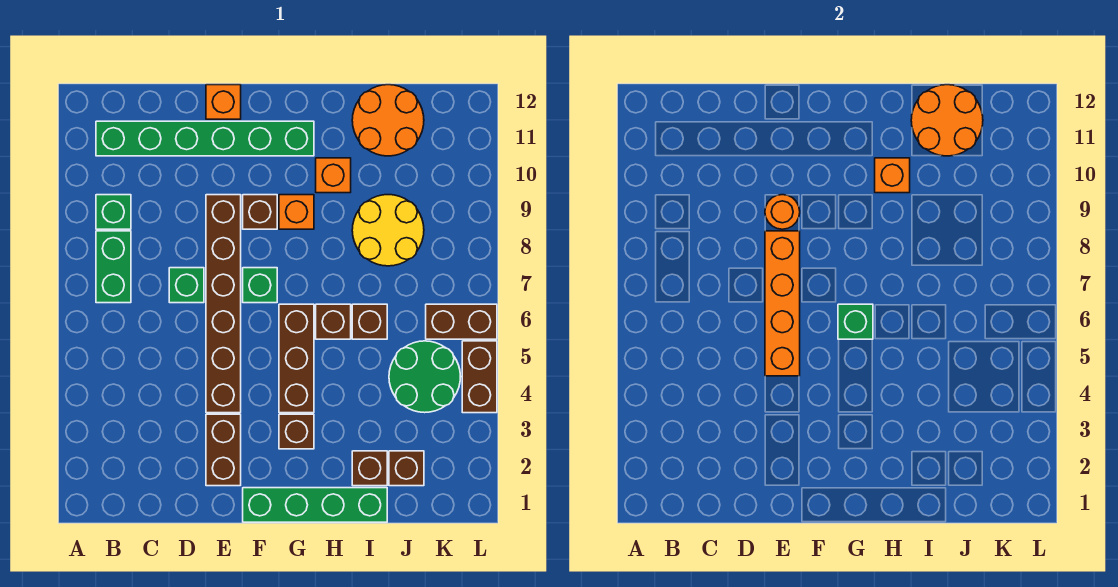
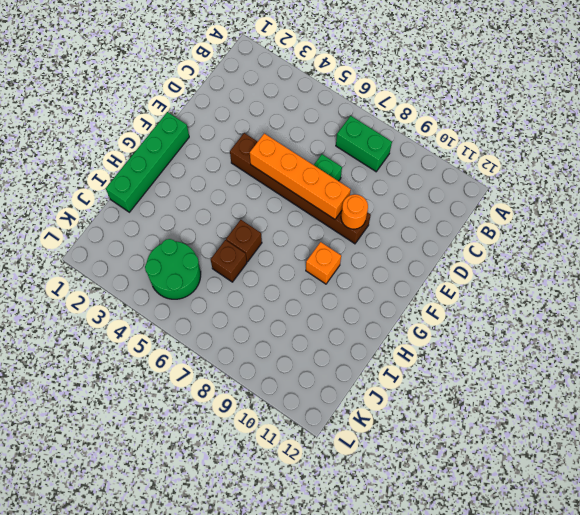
none -> green 1x1 brick [96,195,131,229]
none -> green 1x6 brick [96,121,314,156]
none -> brown 1x2 brick [206,414,241,486]

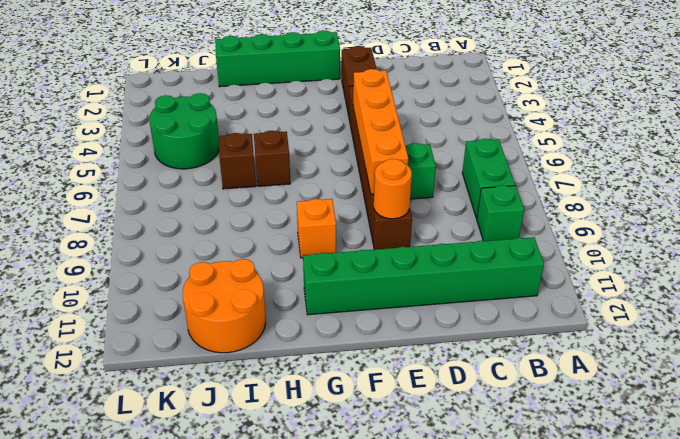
none -> orange 1x1 brick [206,85,241,119]
none -> green 1x1 brick [243,268,277,303]
none -> brown 1x1 brick [243,195,277,229]

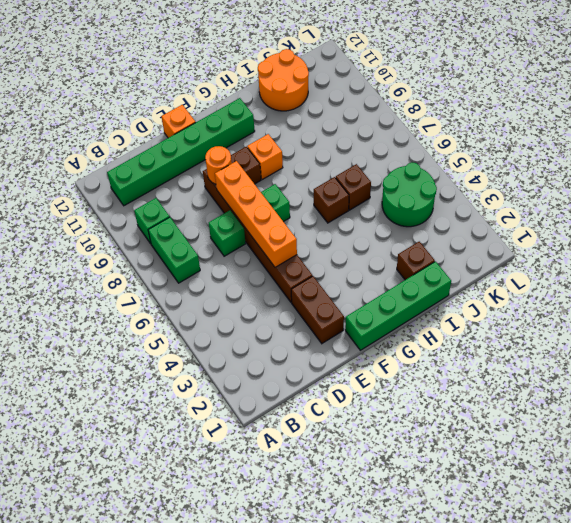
none -> brown 1x1 brick [279,414,314,449]
none -> brown 1x3 brick [279,304,314,413]
none -> orange 1x1 brick [316,158,351,193]

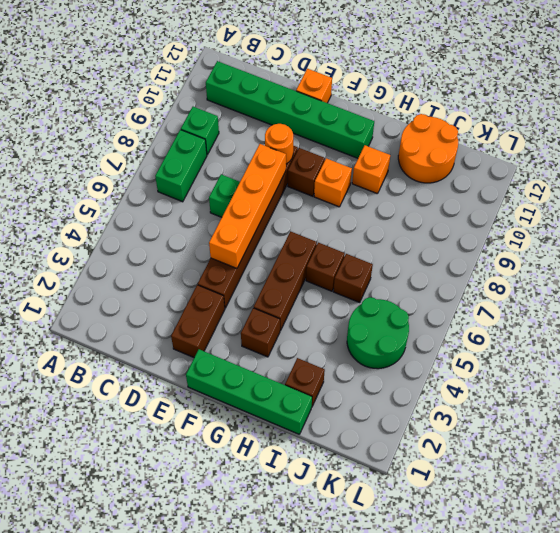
none -> green 1x1 brick [243,268,277,303]
none -> yellow 2x2 round brick [352,195,424,266]
none -> brown 1x1 brick [389,451,424,486]

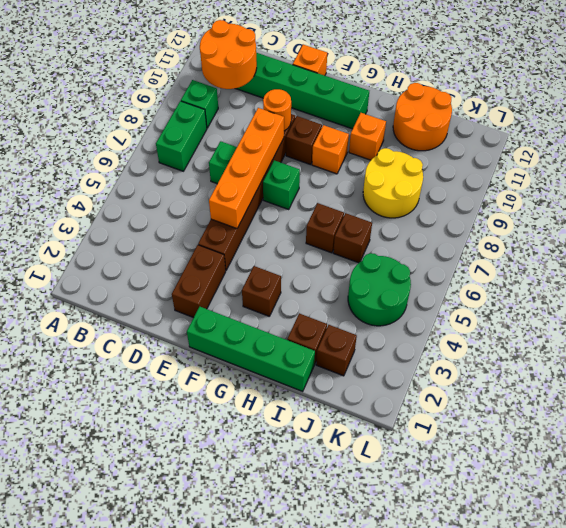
orange 2x2 round brick [200,20,257,89] -> orange 2x2 round brick moved to [911,85,983,156]
none -> brown 1x3 brick [279,304,314,413]
none -> brown 1x2 brick [426,304,497,339]
none -> brown 1x2 brick [462,341,497,413]

